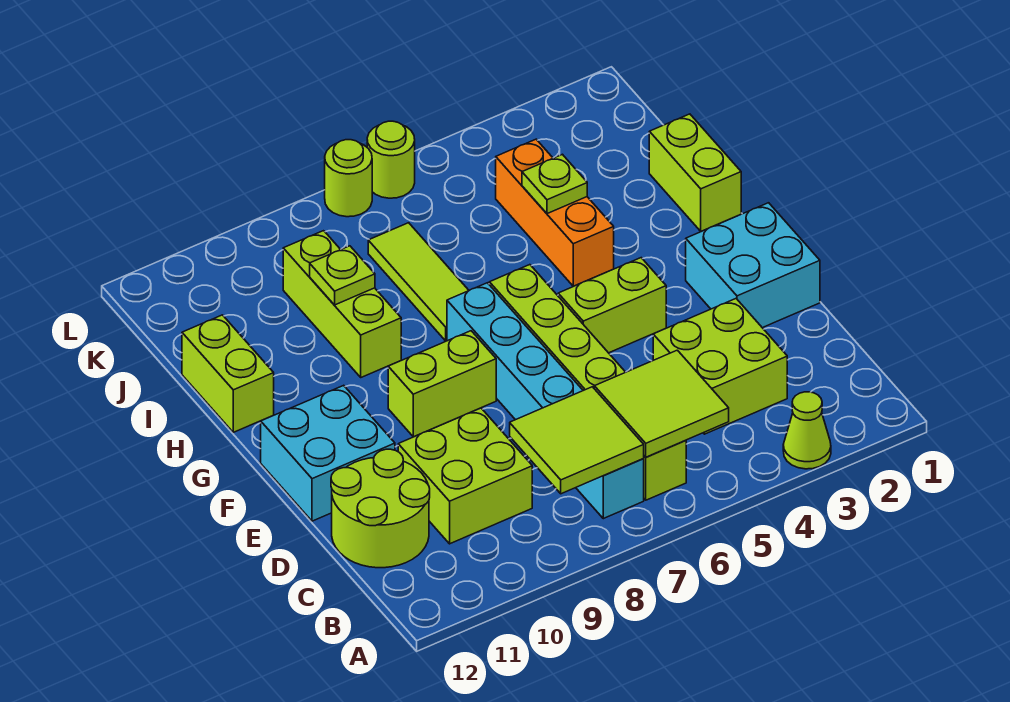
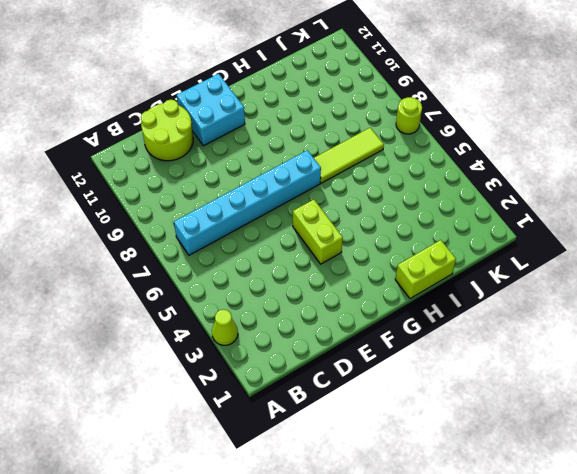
none -> lime 1x6 brick [489,265,686,500]
none -> lime 2x2 brick [653,299,787,434]
none -> lime 2x2 brick [398,408,532,544]

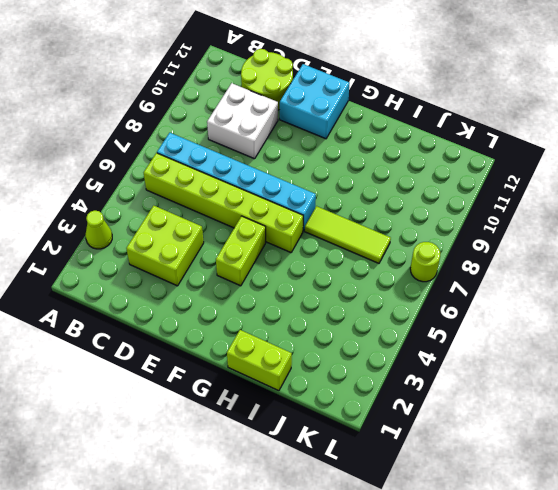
white 2x2 brick [207,83,278,159] -> lime 2x2 brick [398,408,532,544]
none -> cyan 2x2 brick [686,203,820,328]
none -> lime 1x2 brick [388,331,496,437]
none -> orange 1x3 brick [496,139,614,286]

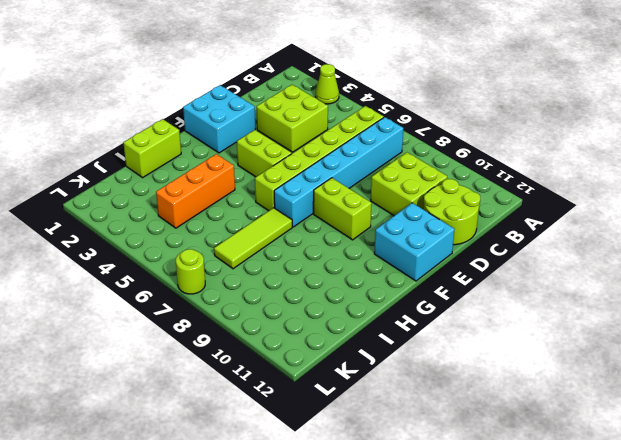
none -> lime 1x3 brick [283,231,401,377]
none -> lime 1x2 brick [182,315,274,432]
none -> lime 1x1 round brick [367,121,415,198]

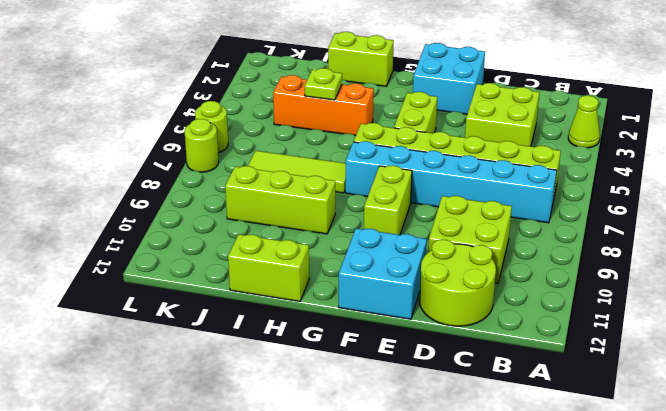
none -> lime 2x2 tile [594,350,729,457]
none -> lime 2x2 tile [510,387,644,494]
none -> lime 1x1 plate [310,246,375,305]

